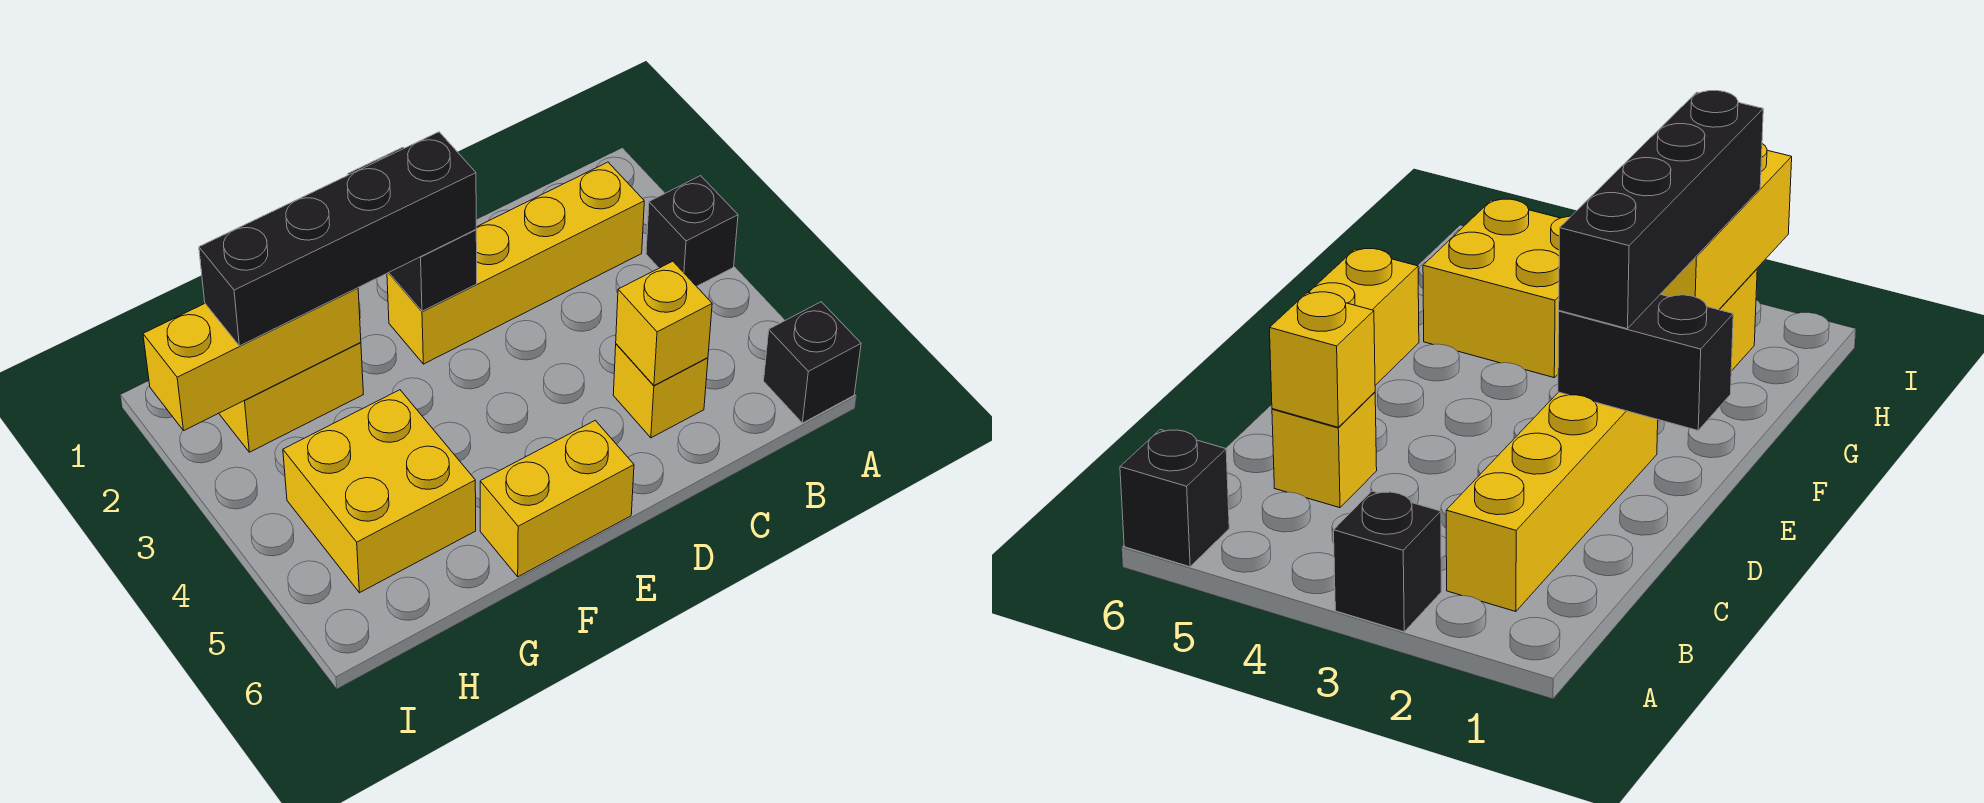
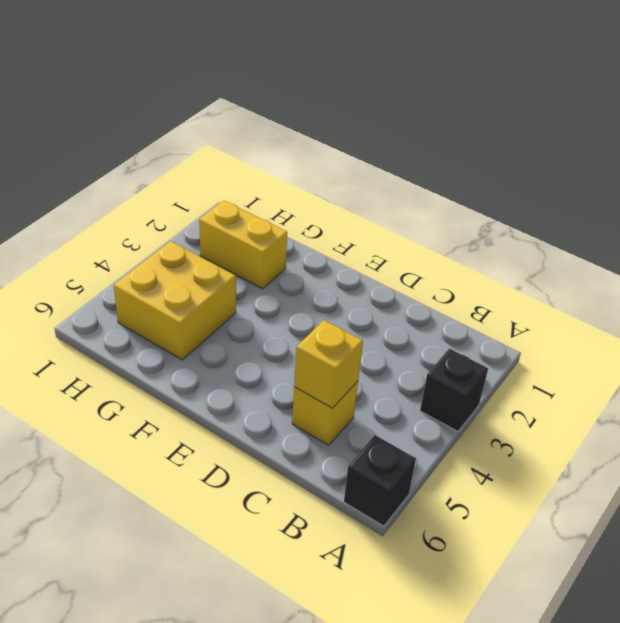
none -> yellow 1x4 brick [387,162,644,364]
none -> yellow 1x2 brick [480,420,634,577]

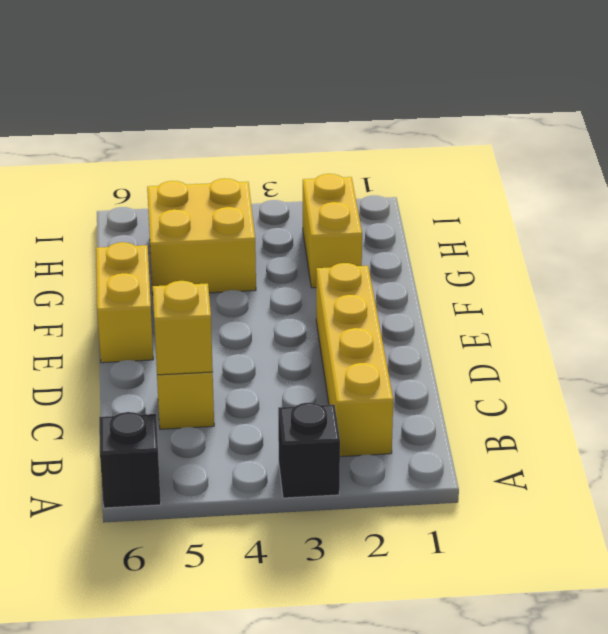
none -> black 1x2 brick [348,147,477,311]
none -> yellow 1x3 brick [143,288,361,430]

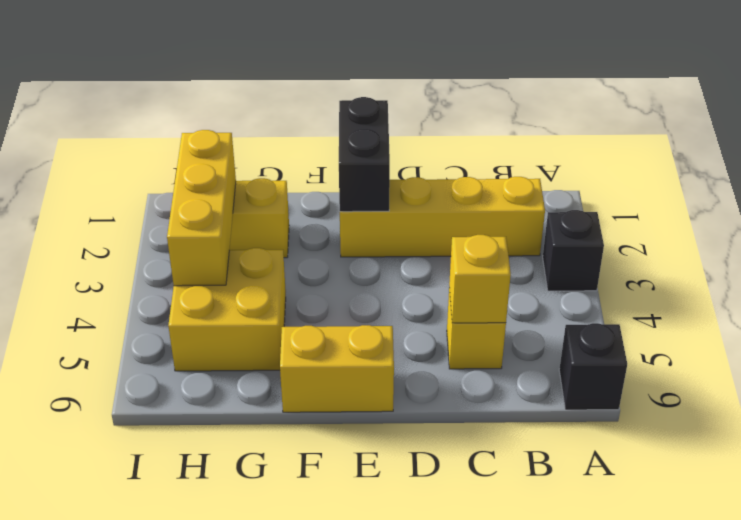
yellow 1x3 brick [167,130,236,286] -> yellow 1x3 brick turned to [143,288,361,430]
none -> black 1x4 brick [199,132,476,346]

